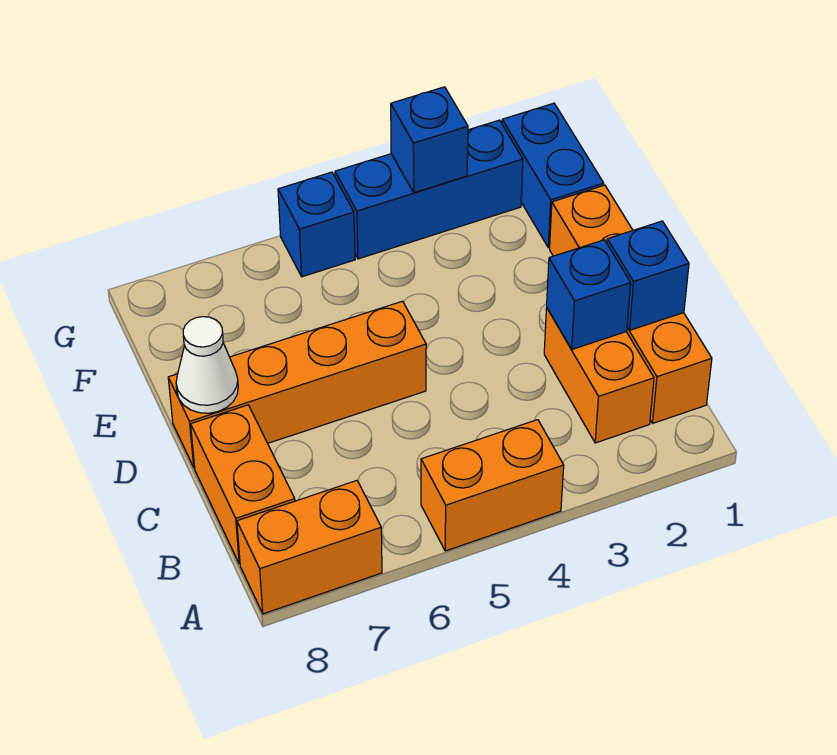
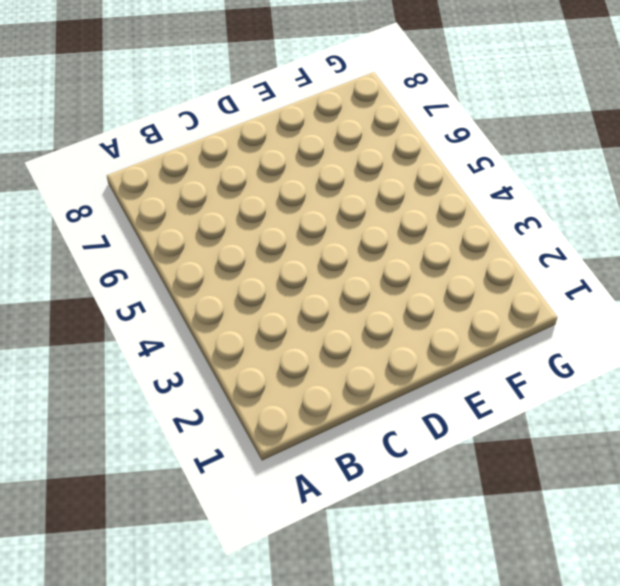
none -> orange 1x2 brick [421,420,564,551]
none -> orange 1x2 brick [237,481,382,614]
none -> orange 1x4 brick [550,185,712,423]

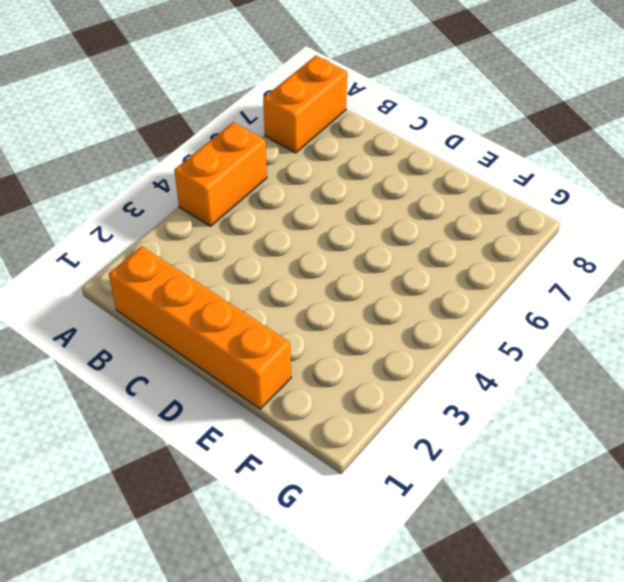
none -> orange 1x2 brick [544,308,654,443]
none -> orange 1x2 brick [191,405,295,564]
none -> orange 1x4 brick [168,301,426,468]

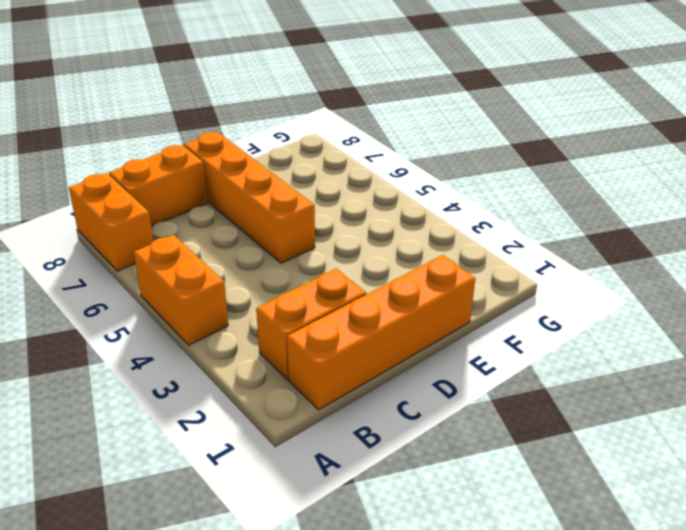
none -> blue 1x2 brick [502,103,604,248]
none -> blue 1x3 brick [335,120,523,259]
none -> blue 1x1 brick [278,172,355,277]

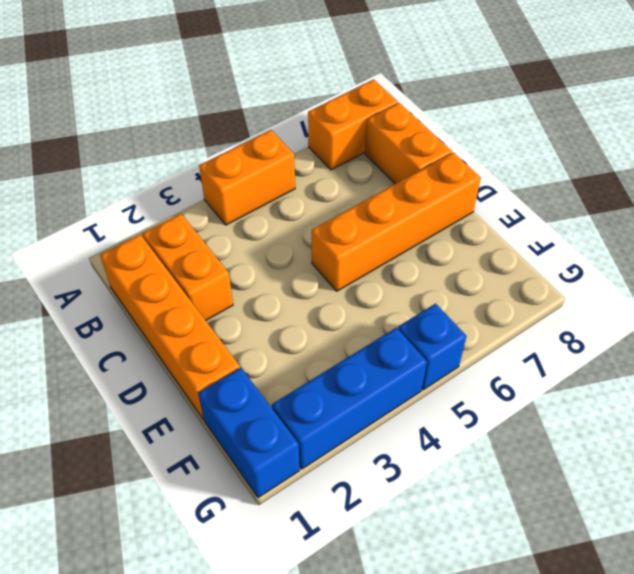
none -> blue 1x1 brick [607,221,689,330]
none -> blue 1x1 brick [547,240,631,349]
none -> white 1x1 cone [176,317,238,413]

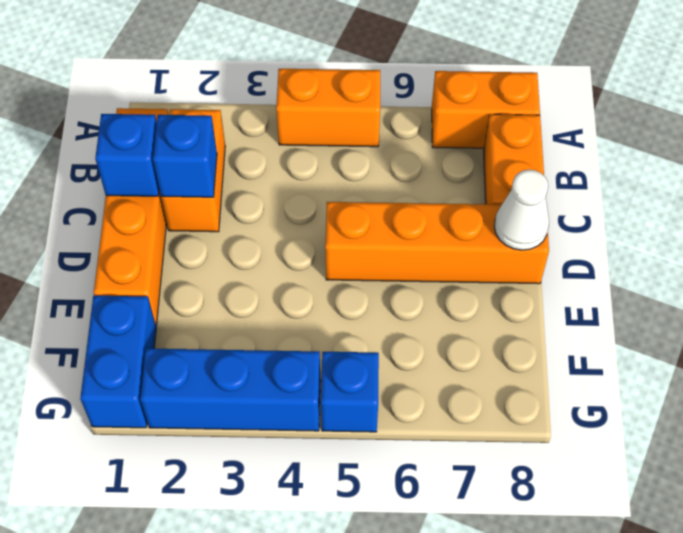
none -> blue 1x1 brick [391,87,468,193]

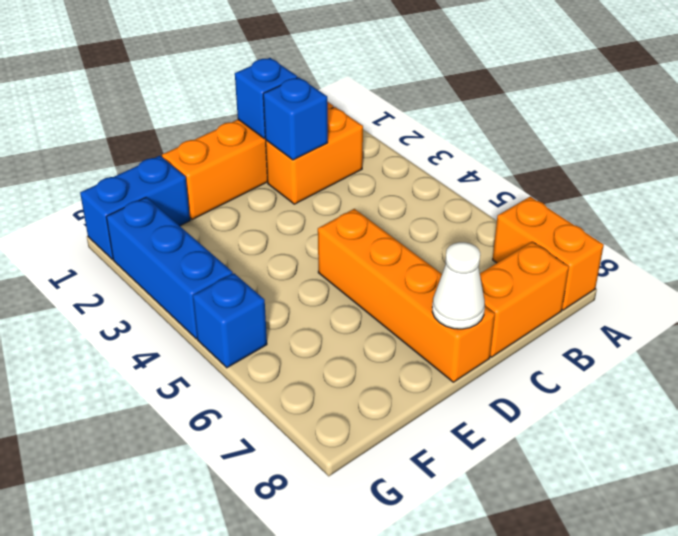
none -> orange 1x2 brick [421,420,564,551]
none -> blue 1x1 brick [391,87,468,193]

